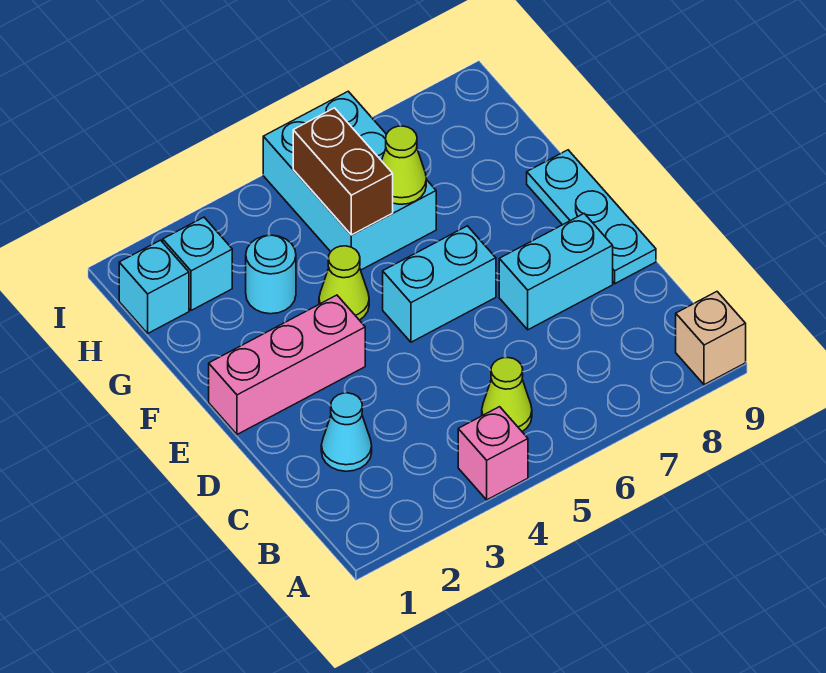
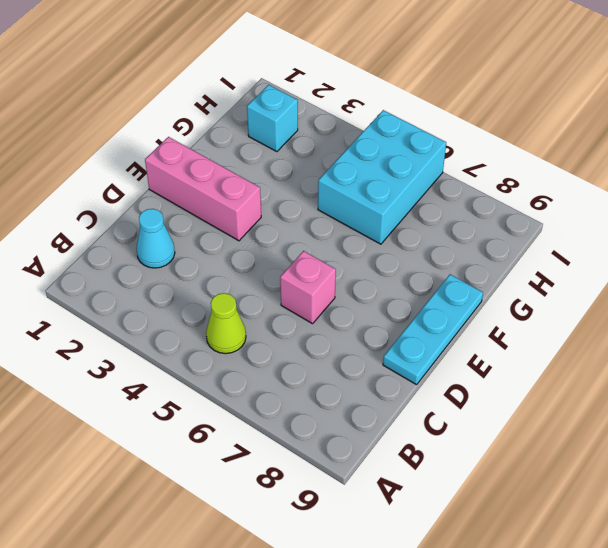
pink 1x1 brick [280,251,336,324] -> pink 1x1 brick moved to [458,407,528,500]
none -> tan 1x1 brick [676,292,746,385]
none -> cyan 1x2 brick [499,214,613,330]
none -> cyan 1x2 brick [383,226,496,342]

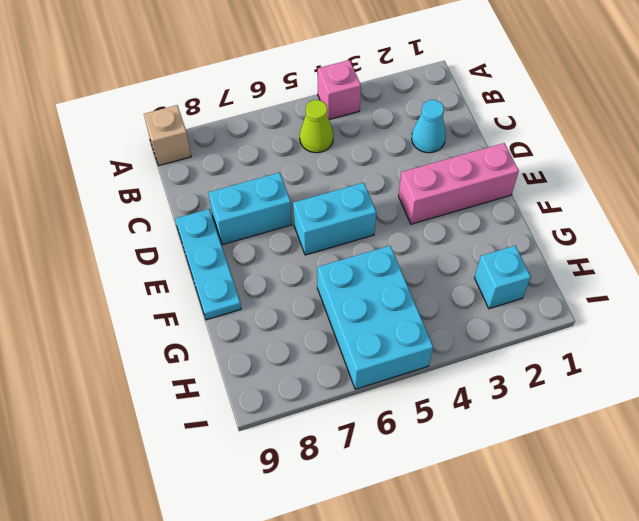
none -> lime 1x1 cone [319,246,369,320]
none -> cyan 1x1 round brick [246,235,296,314]
none -> cyan 1x1 brick [119,240,189,333]

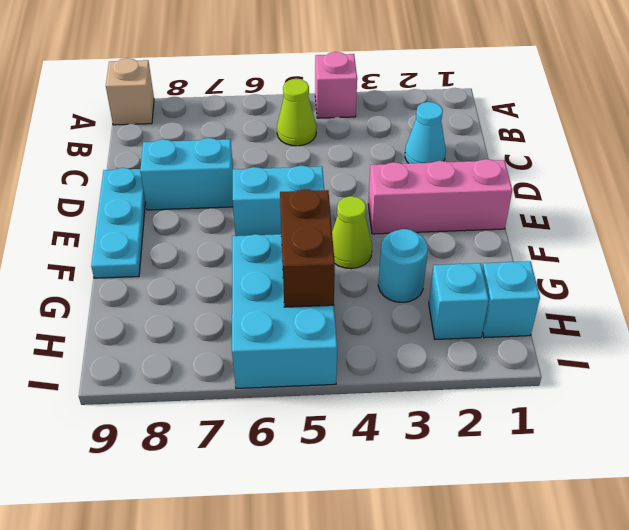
none -> lime 1x1 cone [382,126,426,204]

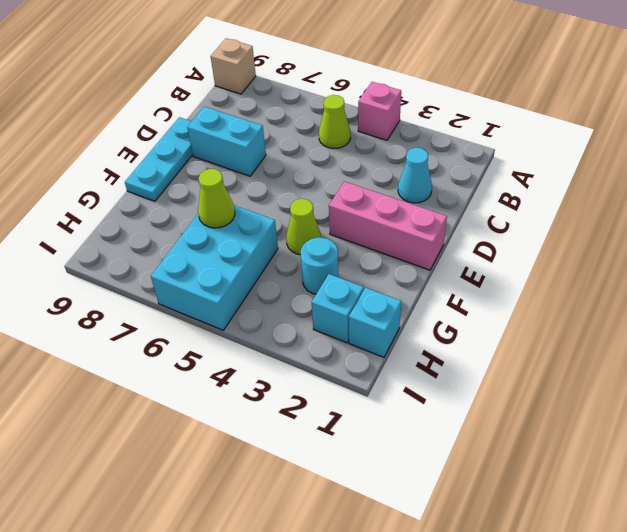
none -> cyan 1x2 brick [383,226,496,342]
none -> brown 1x2 brick [293,108,393,235]

